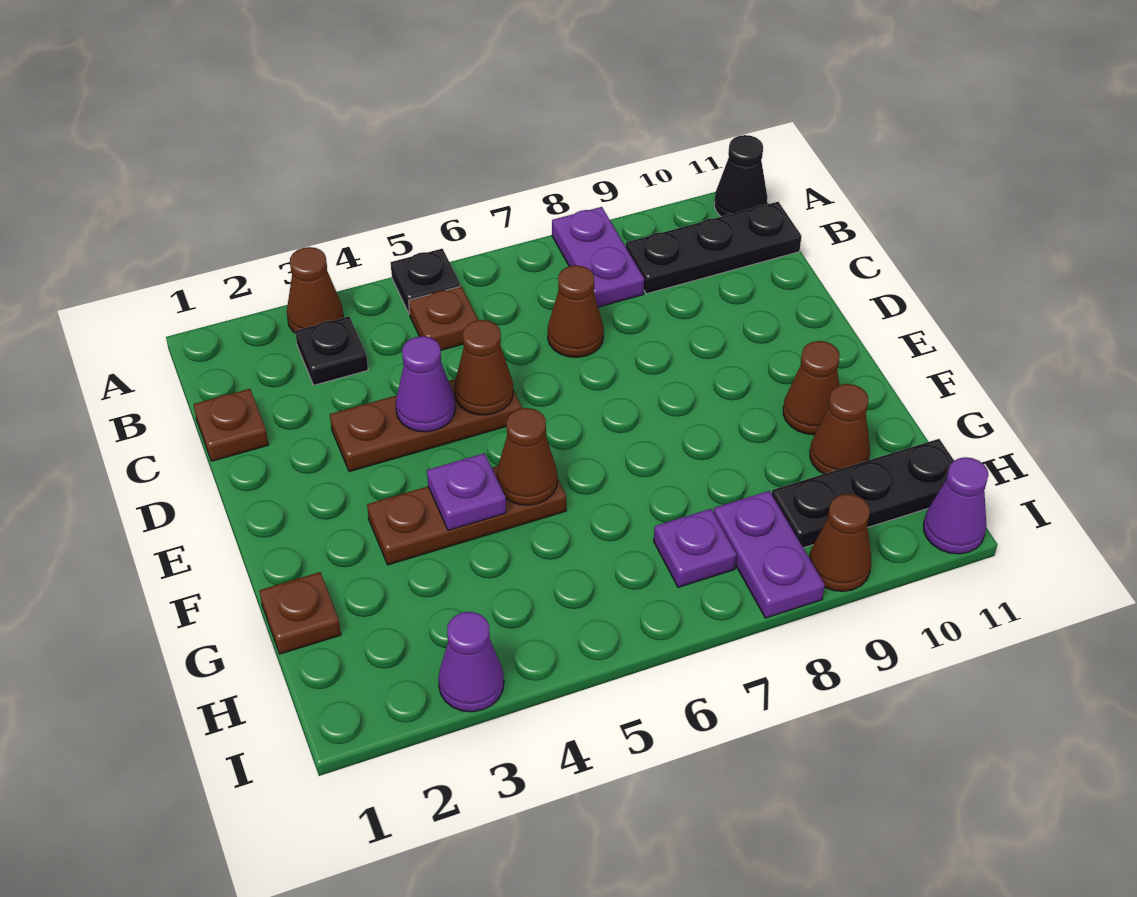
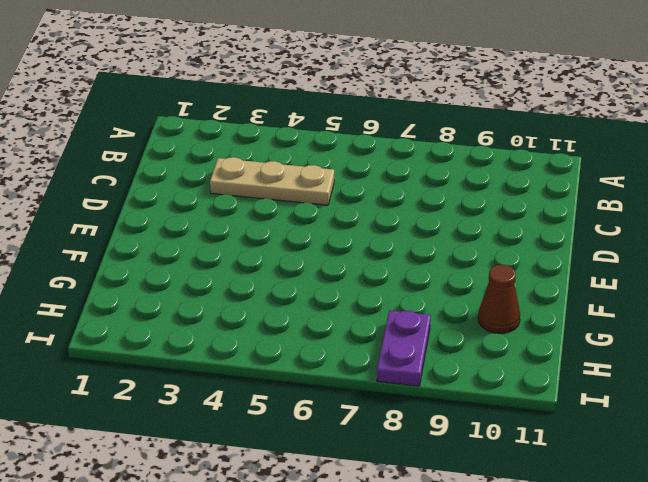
tan 1x3 plate [210,157,334,205] -> none
none -> brown 1x1 cone [287,247,344,333]
none -> black 1x1 plate [391,249,461,314]
none -> purple 1x2 plate [552,207,644,307]

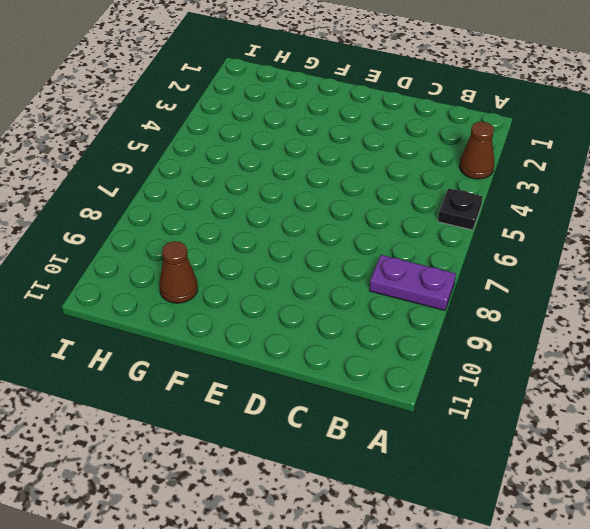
none -> black 1x1 cone [714,135,767,217]
none -> black 1x1 plate [295,316,368,385]
none -> brown 1x1 plate [409,286,478,350]

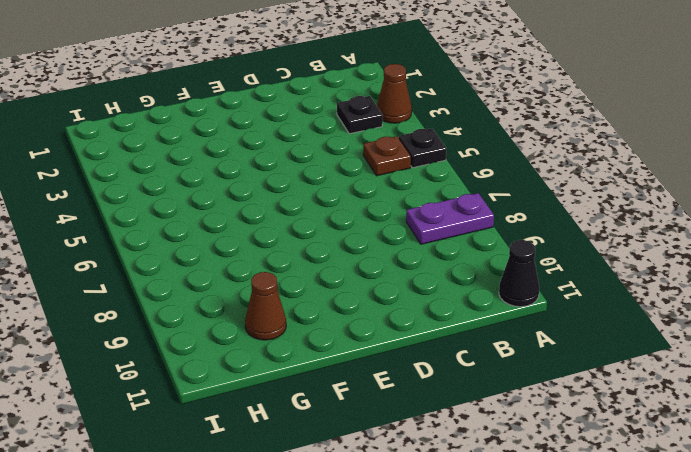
none -> black 1x3 plate [626,202,802,294]
none -> brown 1x1 plate [193,389,269,461]
none -> brown 1x1 cone [548,265,604,357]

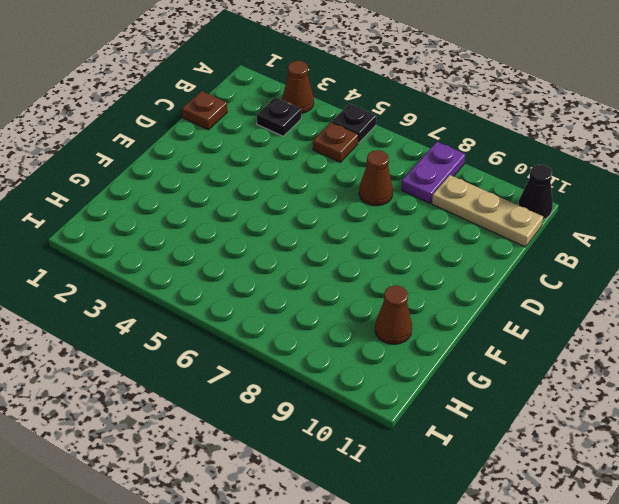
tan 1x3 plate [432,175,543,247] -> black 1x3 plate [626,202,802,294]
none -> brown 1x3 plate [330,379,522,472]
none -> brown 1x3 plate [367,466,566,565]
none -> brown 1x1 cone [783,341,840,435]

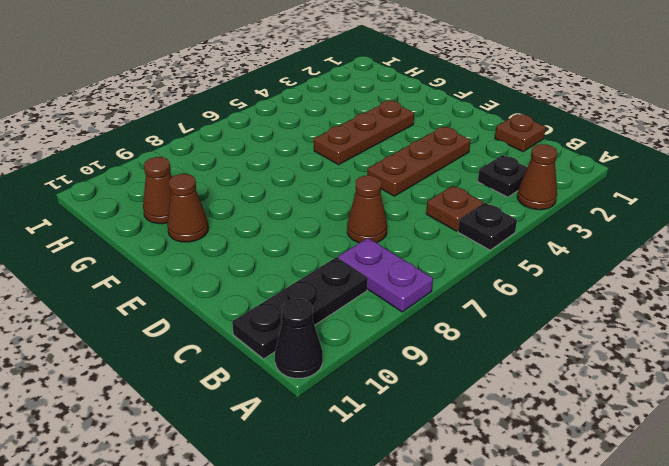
none -> brown 1x1 plate [259,572,341,654]
none -> purple 1x1 plate [654,509,737,587]
none -> purple 1x2 plate [713,491,825,618]

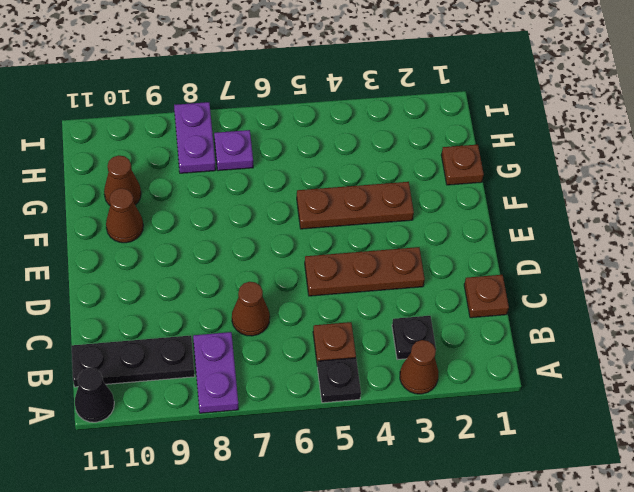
none -> black 1x3 plate [772,439,954,548]
none -> purple 1x1 cone [438,612,504,712]
none -> brown 1x1 cone [809,494,871,591]

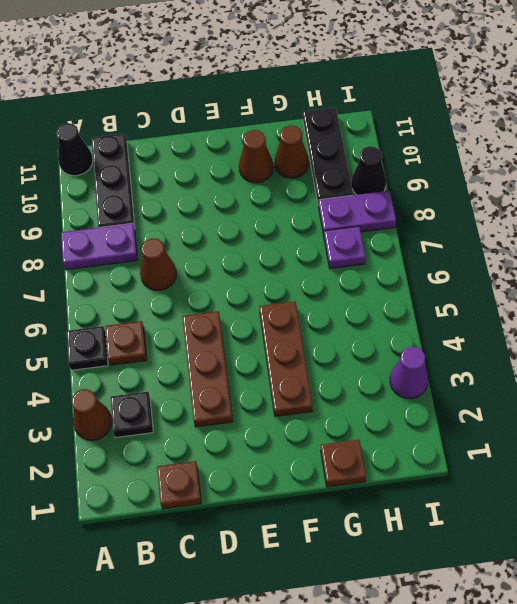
black 1x1 cone [352,146,386,195] -> brown 1x1 cone [809,494,871,591]
none -> purple 1x1 cone [924,457,988,554]
none -> purple 1x1 cone [396,336,455,432]
none -> brown 1x1 cone [454,320,513,415]

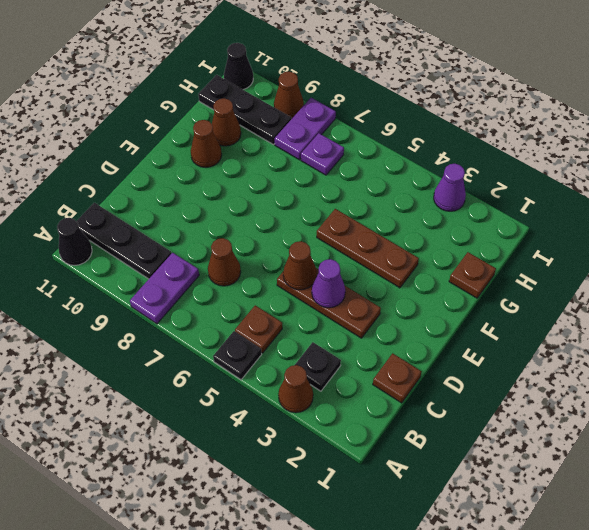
black 1x1 cone [224,43,253,90] -> purple 1x1 cone [924,457,988,554]
none -> purple 1x1 plate [427,453,506,530]
none -> brown 1x1 cone [497,408,557,505]

